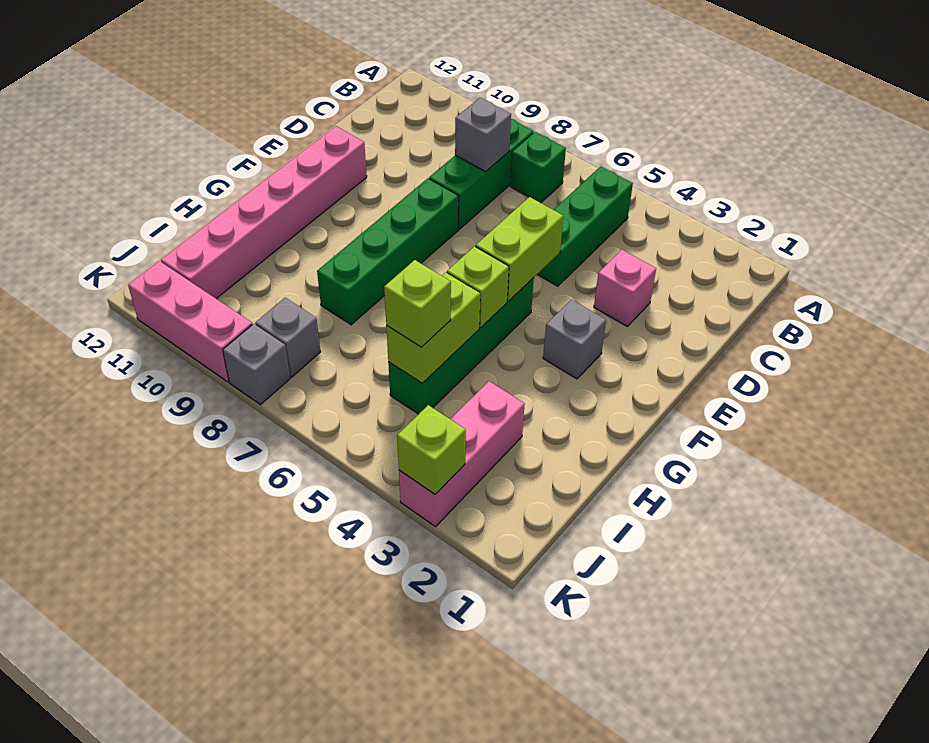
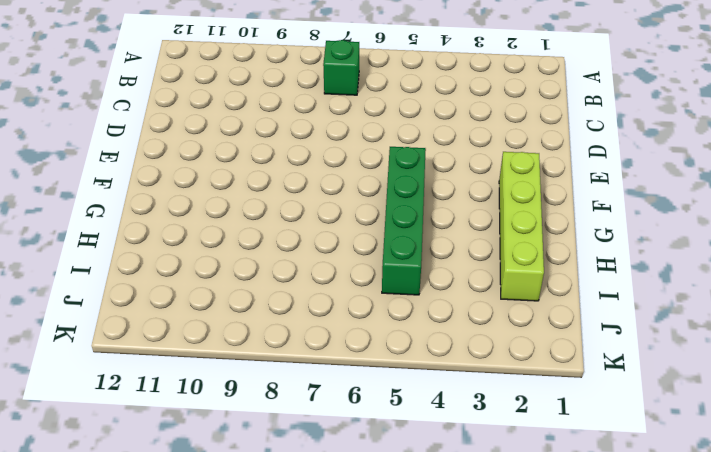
lime 1x4 brick [499,152,544,301] -> none
none -> green 1x3 brick [537,166,633,286]
none -> green 1x3 brick [429,119,534,229]
none -> pink 1x1 brick [594,250,656,326]

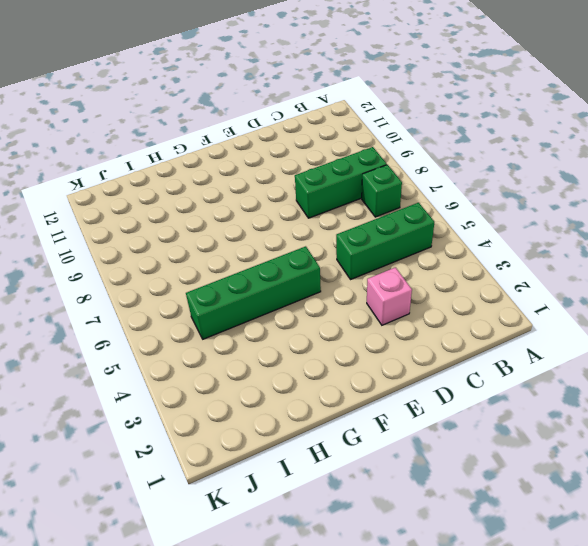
none -> green 1x4 brick [317,178,459,325]
none -> pink 1x6 brick [161,126,367,299]
none -> grey 1x1 brick [543,300,606,379]

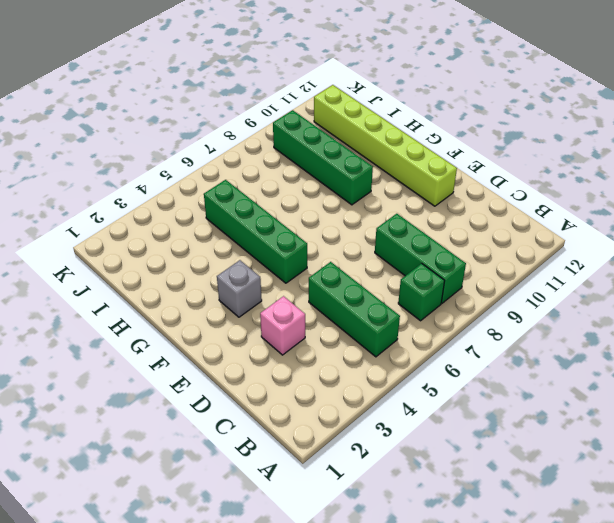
lime 1x6 brick [314,85,457,206] -> pink 1x6 brick [161,126,367,299]
green 1x4 brick [273,110,373,205] -> green 1x4 brick moved to [317,178,459,325]
none -> pink 1x3 brick [399,381,525,527]
none -> grey 1x1 brick [255,298,321,377]
none -> grey 1x1 brick [223,324,290,405]

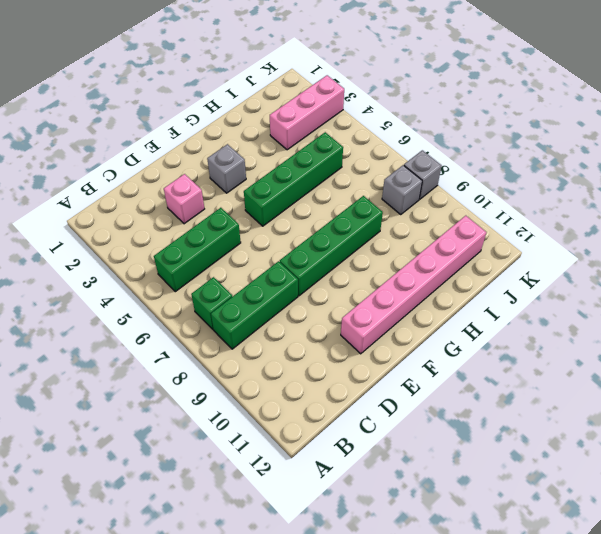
none -> pink 1x3 brick [128,261,252,382]
none -> grey 1x1 brick [455,98,511,172]
none -> lime 1x2 brick [476,197,563,301]

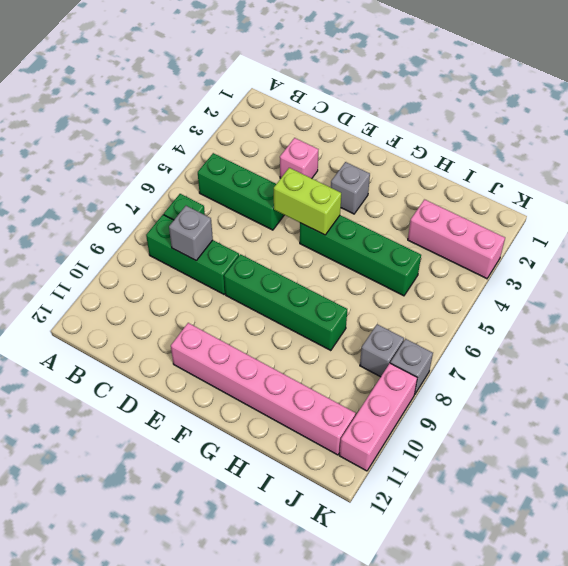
none -> lime 1x1 brick [447,246,509,328]
none -> lime 1x2 brick [386,272,480,383]
none -> lime 1x1 brick [397,405,466,494]

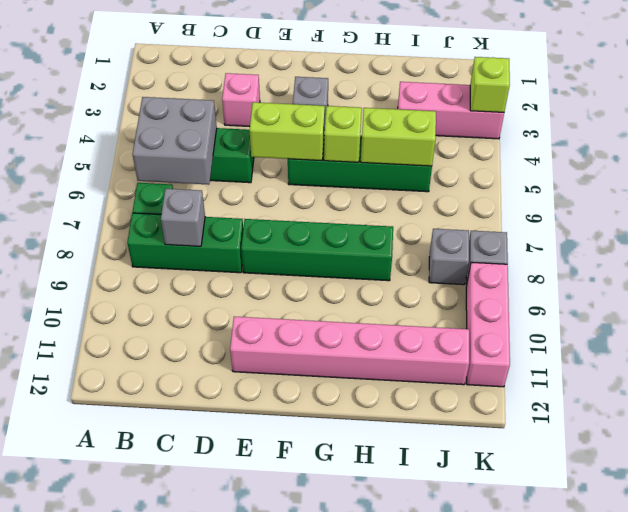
grey 2x2 brick [132,97,217,185] -> none
none -> lime 1x1 brick [384,260,451,347]

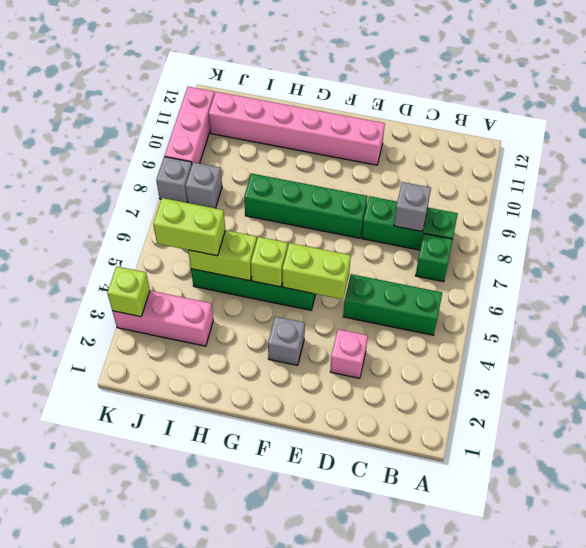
lime 1x2 brick [153,198,225,256] -> lime 1x1 brick [384,260,451,347]

